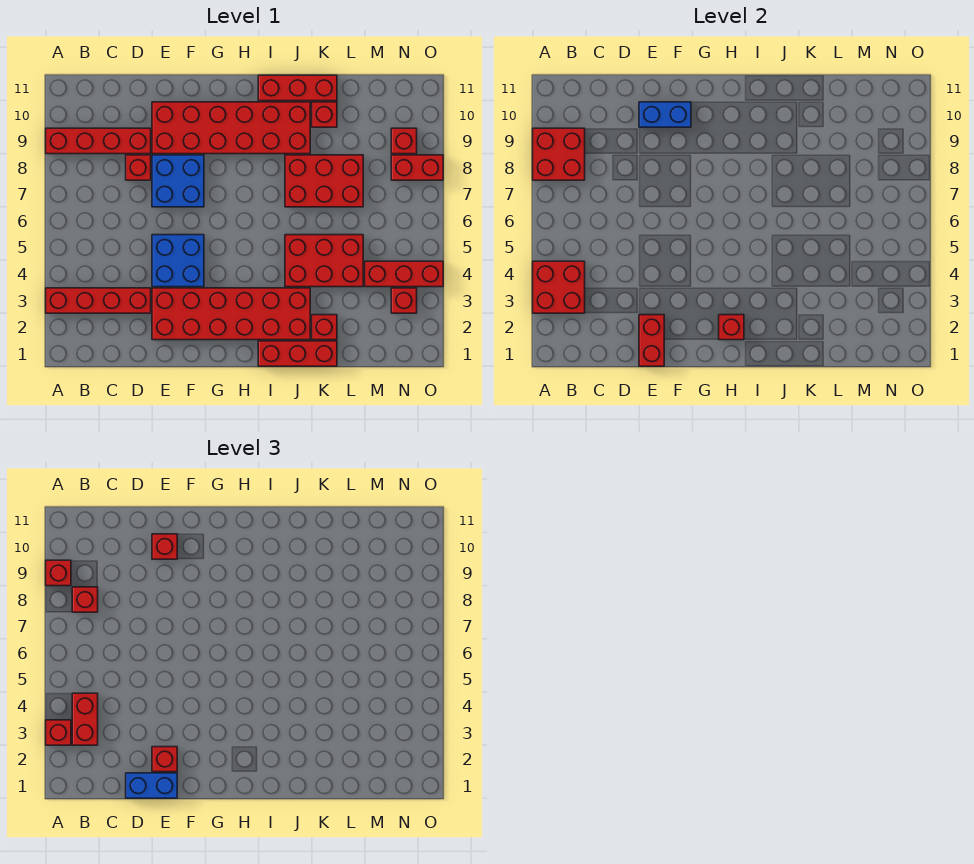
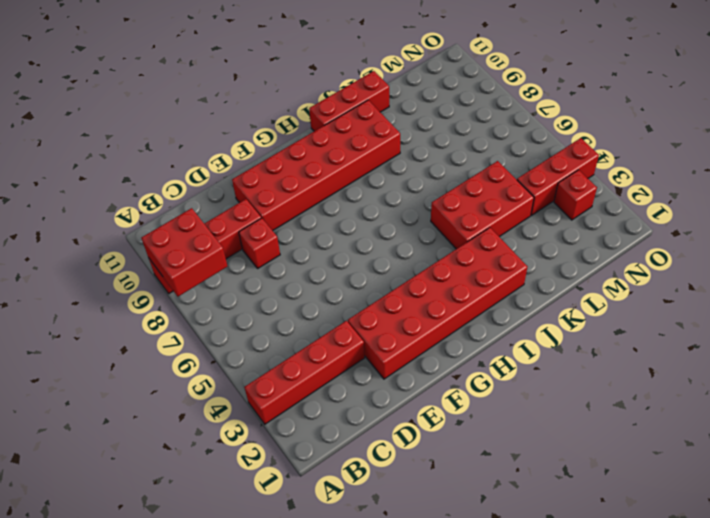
none -> blue 2x2 brick [152,235,204,287]
none -> blue 2x2 brick [152,155,204,207]
none -> red 1x3 brick [258,341,337,366]

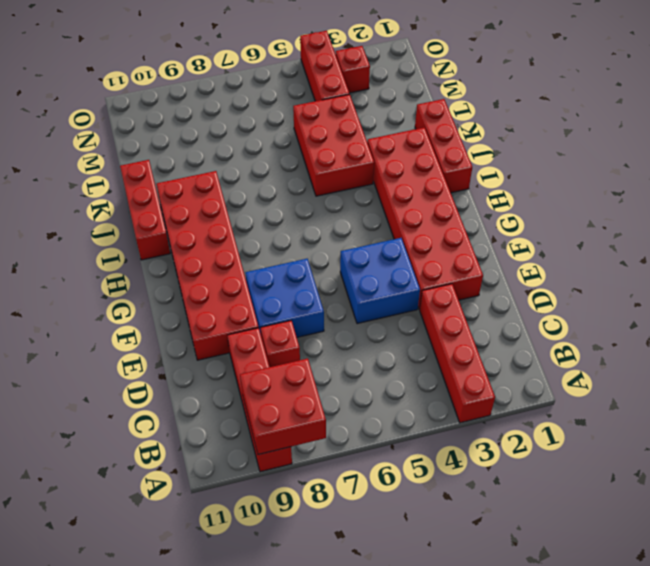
none -> red 2x3 brick [285,155,363,207]
none -> red 1x1 brick [312,315,337,340]
none -> red 1x1 brick [312,102,337,127]

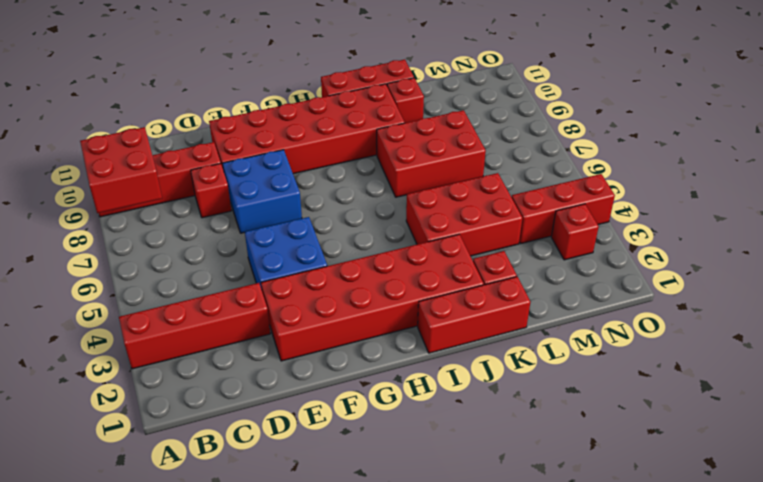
none -> red 1x2 brick [391,155,443,180]
none -> red 1x1 brick [391,128,417,154]
none -> red 2x2 brick [533,261,585,313]

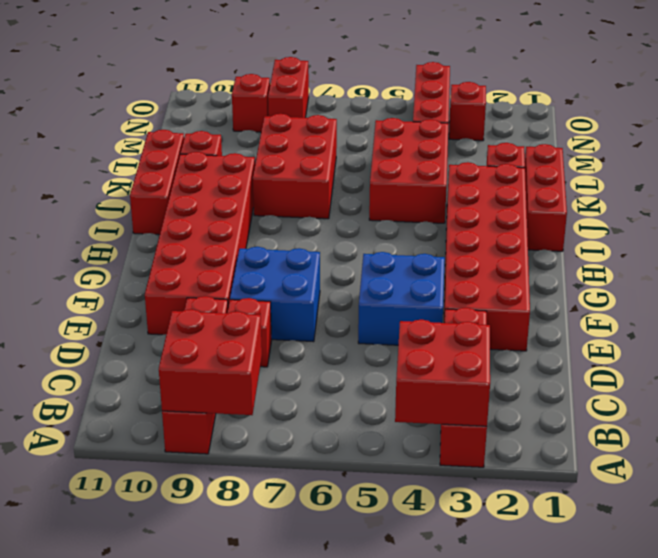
none -> red 1x2 brick [639,315,664,366]
none -> blue 1x2 brick [639,102,691,127]
none -> red 1x1 brick [719,315,744,340]

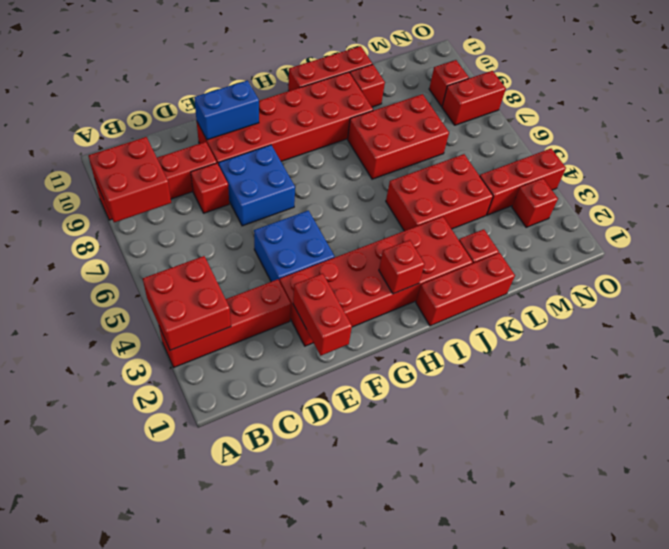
none -> red 1x1 brick [46,720,71,745]
none -> red 1x1 brick [46,560,71,586]
none -> red 1x2 brick [72,693,98,745]

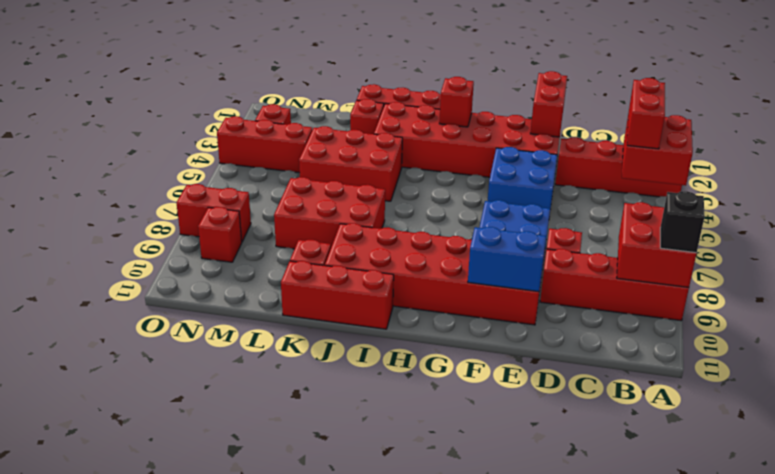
black 1x1 brick [660,191,705,253] -> red 1x1 brick [46,560,71,586]
none -> red 1x1 brick [46,720,71,745]
none -> red 1x1 brick [72,587,98,612]
none -> blue 1x2 brick [126,773,177,798]

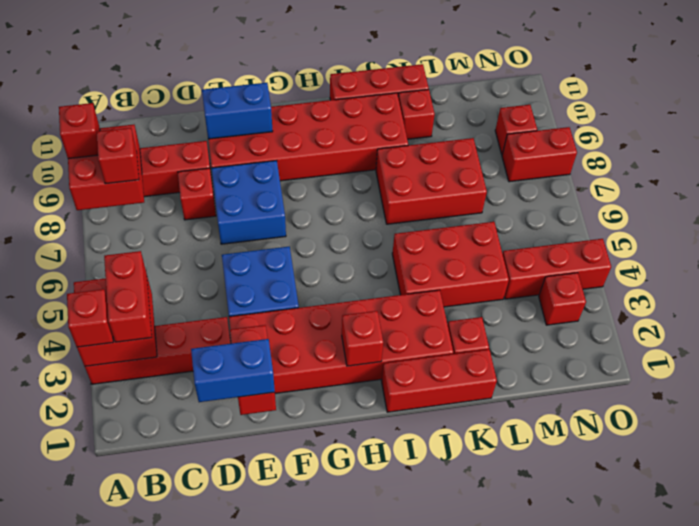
none -> red 1x1 brick [152,747,177,772]
none -> red 1x1 brick [152,534,177,559]

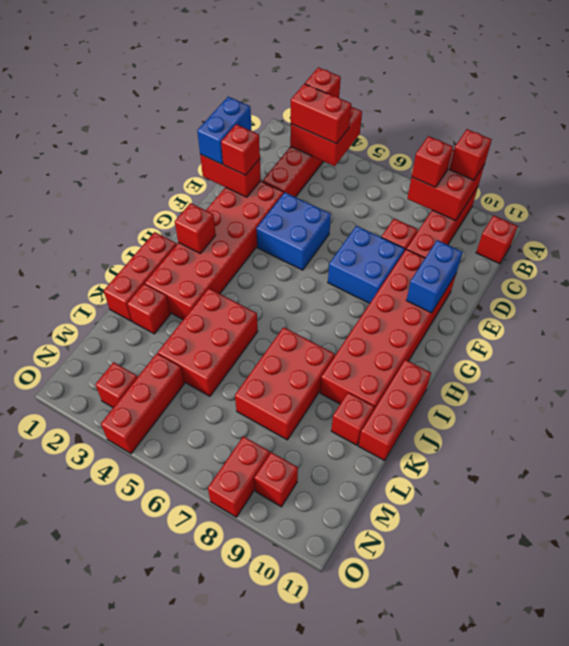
red 1x1 brick [476,215,518,264] -> red 1x1 brick moved to [152,534,177,559]

